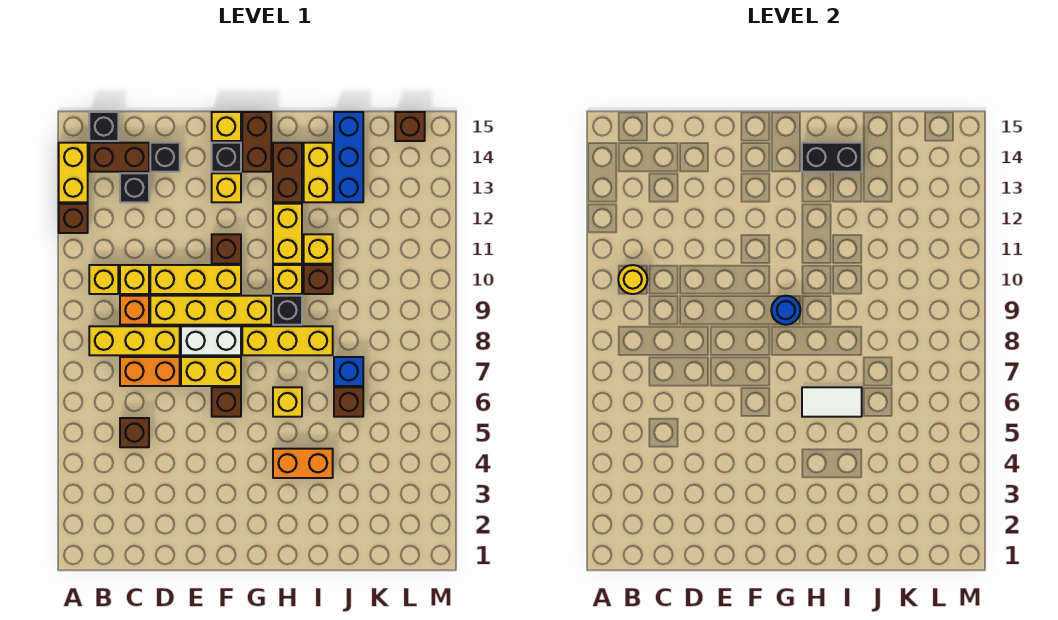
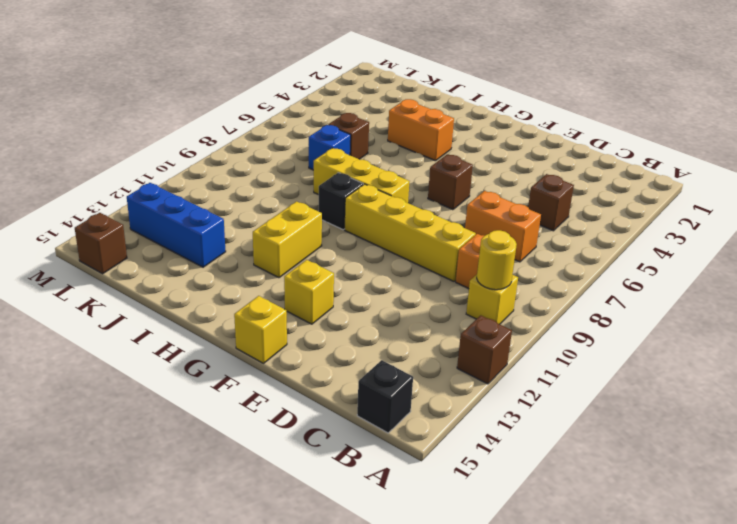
blue 1x3 brick [127,183,226,267] -> blue 1x3 brick turned to [334,112,363,202]
none -> yellow 1x2 brick [59,143,88,202]
none -> yellow 1x3 brick [89,326,180,355]
none -> brown 1x2 brick [89,143,149,172]
none -> yellow 1x1 brick [120,265,149,294]

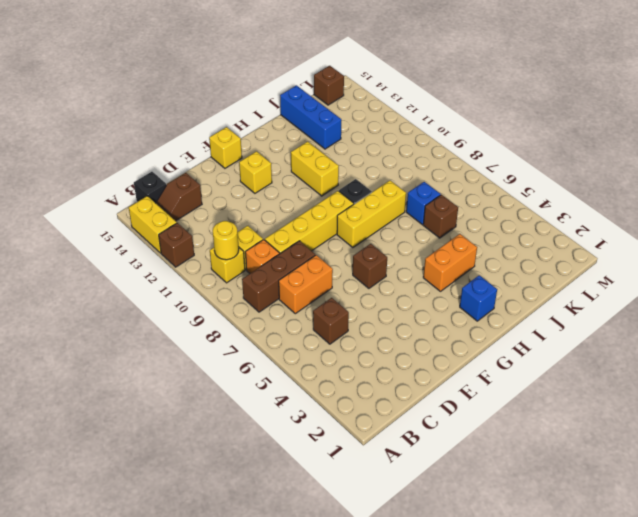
brown 1x3 brick [242,241,315,312] -> yellow 1x3 brick [89,326,180,355]
brown 1x2 slope [156,173,202,221] -> brown 1x2 brick [89,143,149,172]
blue 1x1 brick [460,275,497,321] -> none
none -> black 1x1 brick [120,173,149,202]
none -> yellow 1x3 brick [150,265,241,294]
none -> black 1x1 brick [150,143,180,172]
none -> yellow 1x2 brick [181,357,241,386]

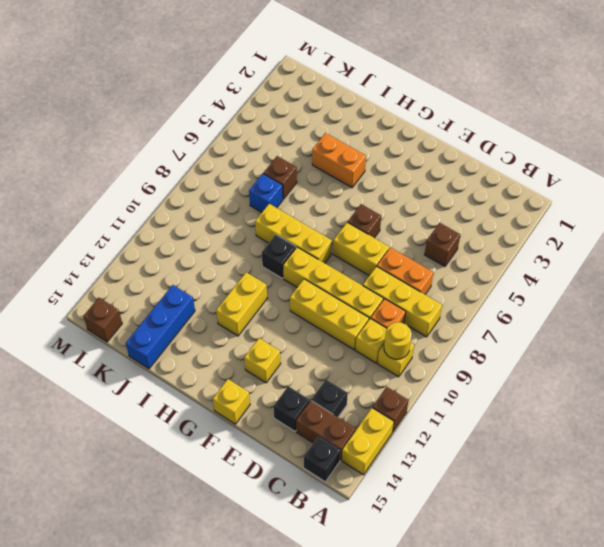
none -> white 1x2 brick [181,326,241,355]
none -> brown 1x1 brick [212,234,241,264]
none -> black 1x1 brick [212,143,241,172]
none -> brown 1x2 brick [242,112,271,172]

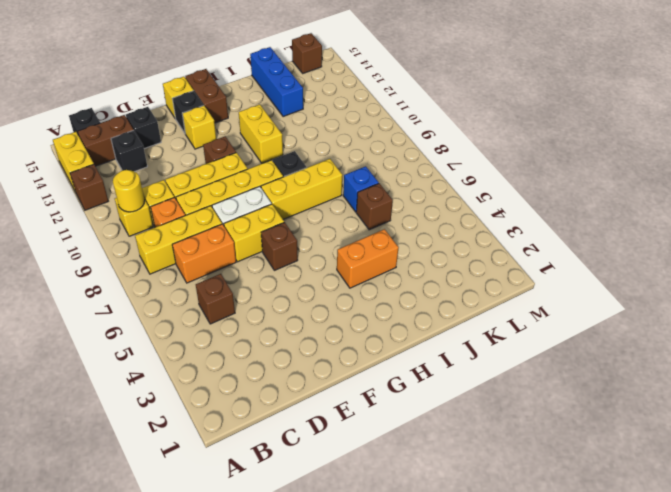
none -> yellow 1x1 brick [273,387,302,417]
none -> yellow 1x1 brick [273,265,302,294]
none -> brown 1x2 brick [273,143,302,202]
none -> brown 1x1 brick [304,265,333,294]

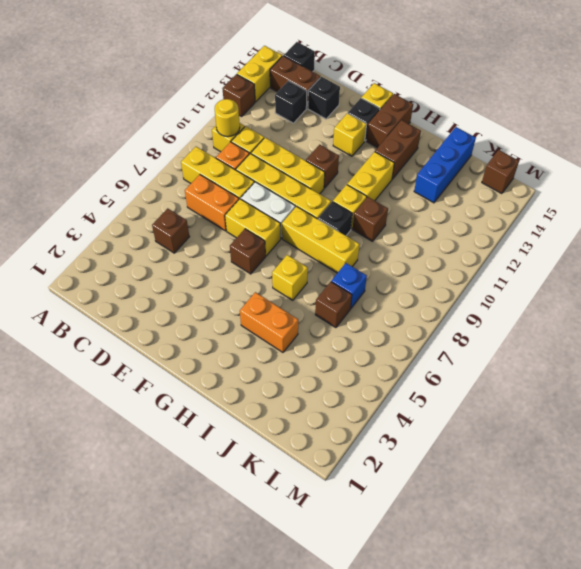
none -> yellow 1x1 brick [304,234,333,264]
none -> yellow 1x2 brick [304,143,333,202]
none -> blue 1x1 round brick [771,296,800,325]
none -> white 1x2 tile [802,387,862,417]

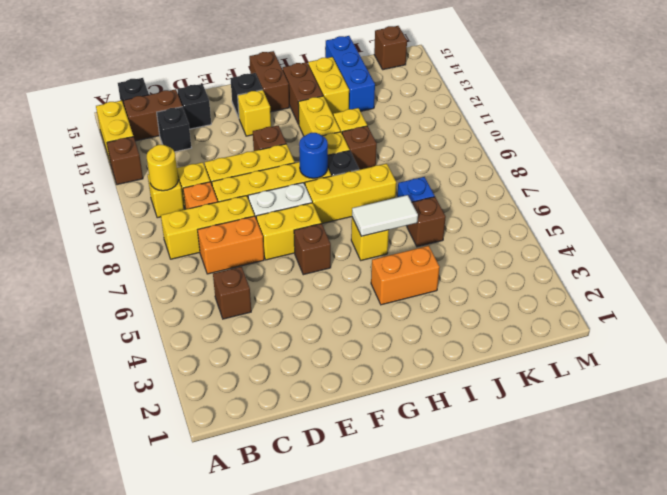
none -> yellow 1x1 brick [212,112,241,141]
none -> black 1x2 brick [802,143,862,172]

